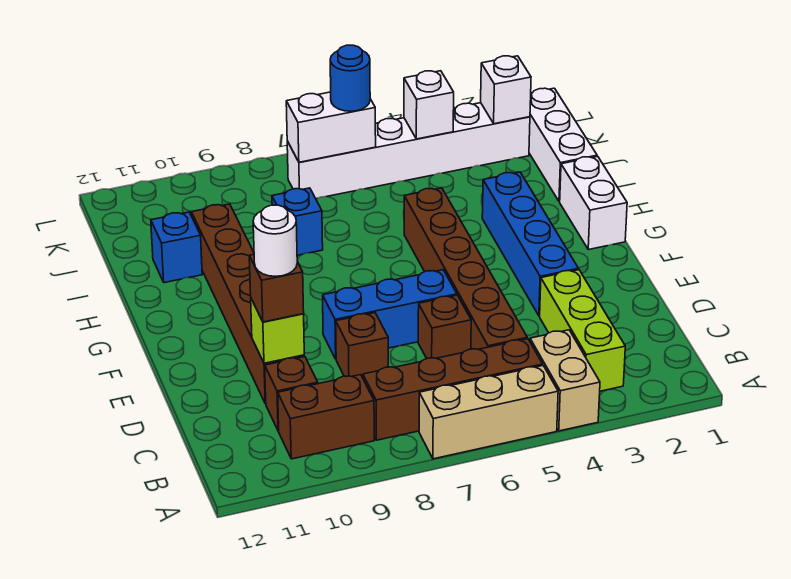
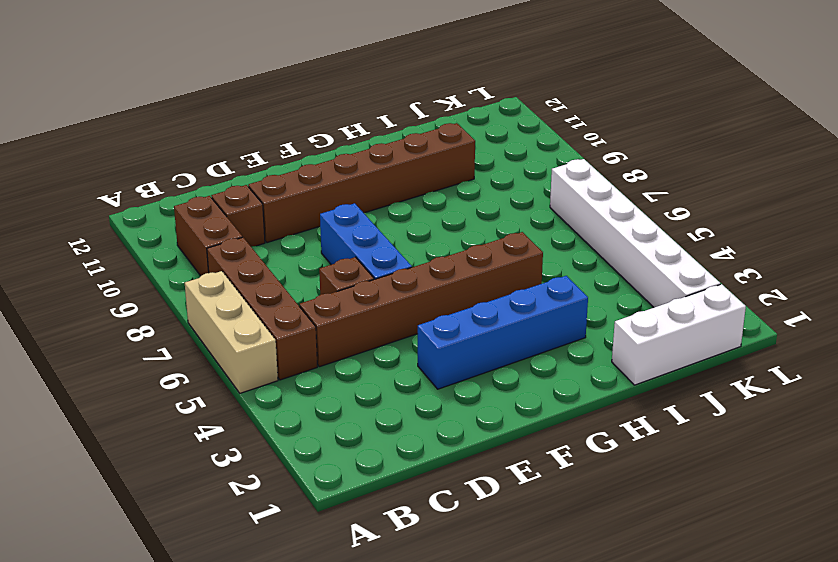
none -> tan 1x2 brick [530,330,600,431]
none -> lime 1x3 brick [540,270,625,391]
none -> brown 1x1 brick [336,313,388,378]

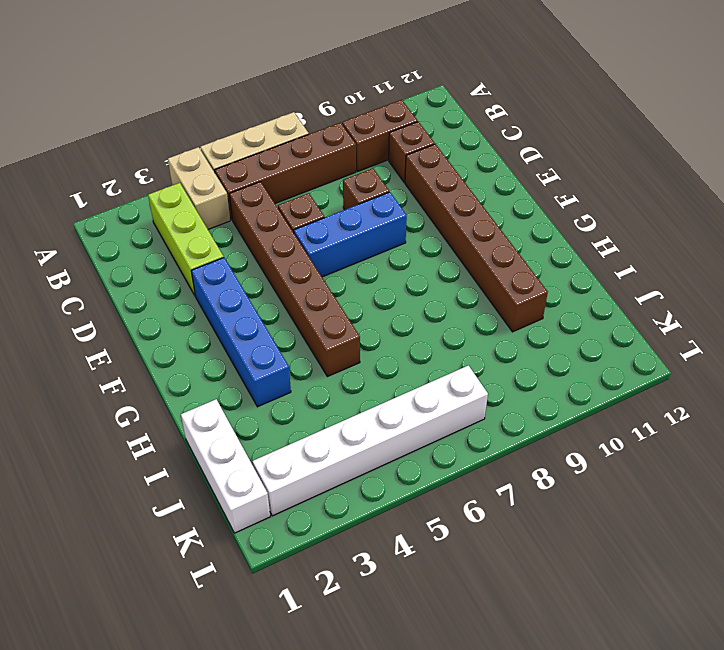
none -> white 1x2 brick [560,156,627,250]
none -> blue 1x1 brick [272,188,323,255]
none -> blue 1x1 brick [151,212,202,283]

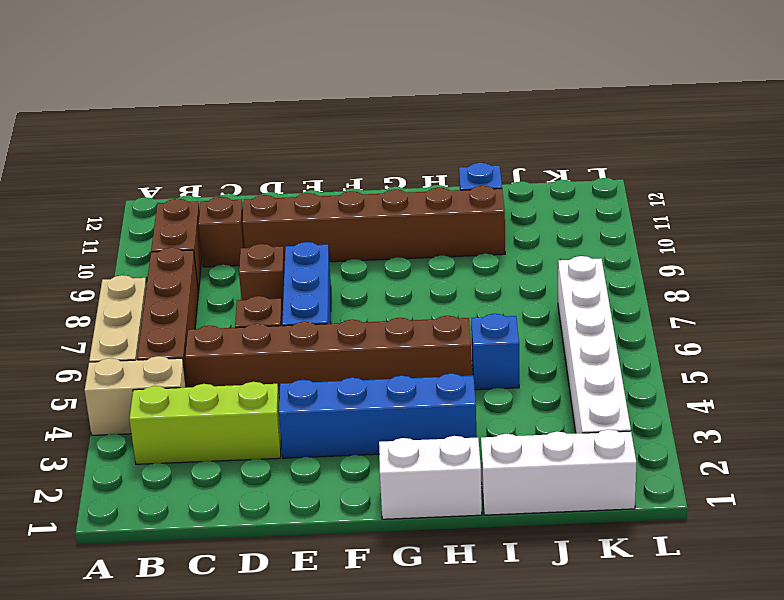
blue 1x1 brick [471,314,519,390] -> blue 1x1 brick moved to [272,188,323,255]
none -> lime 1x1 brick [251,299,304,363]
none -> white 1x1 brick [481,56,531,124]
none -> white 1x1 brick [404,71,454,139]

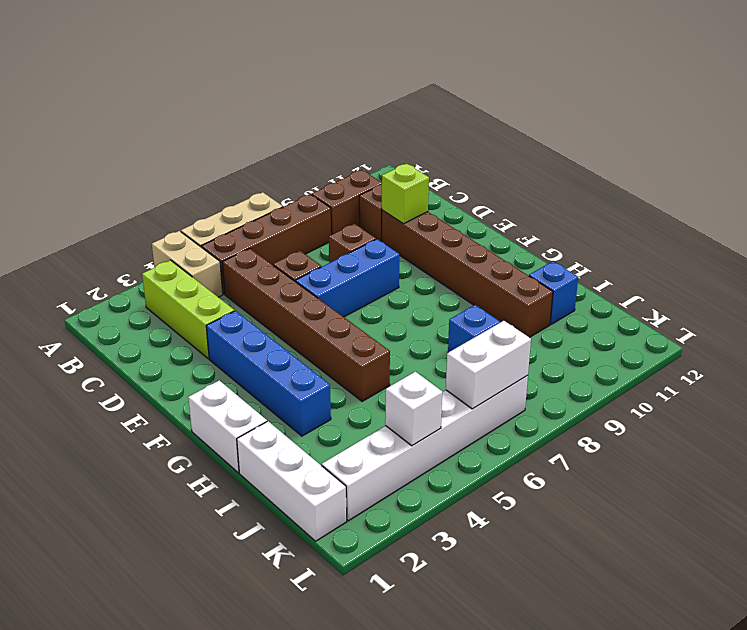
none -> white 1x1 brick [481,56,531,124]
none -> brown 1x1 brick [249,254,304,322]
none -> blue 1x1 round brick [330,45,370,111]

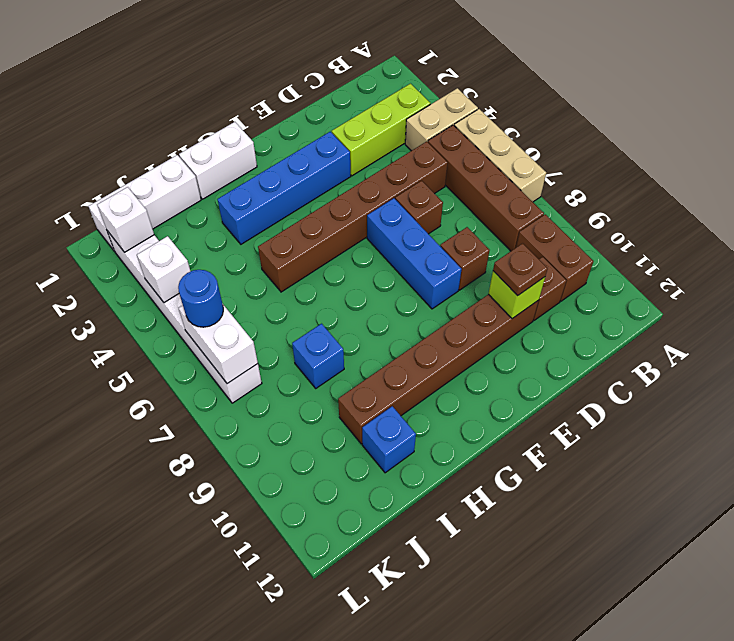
brown 1x1 plate [493,243,548,296] -> brown 1x1 brick [249,254,304,322]
none -> white 1x1 round brick [253,205,297,276]

